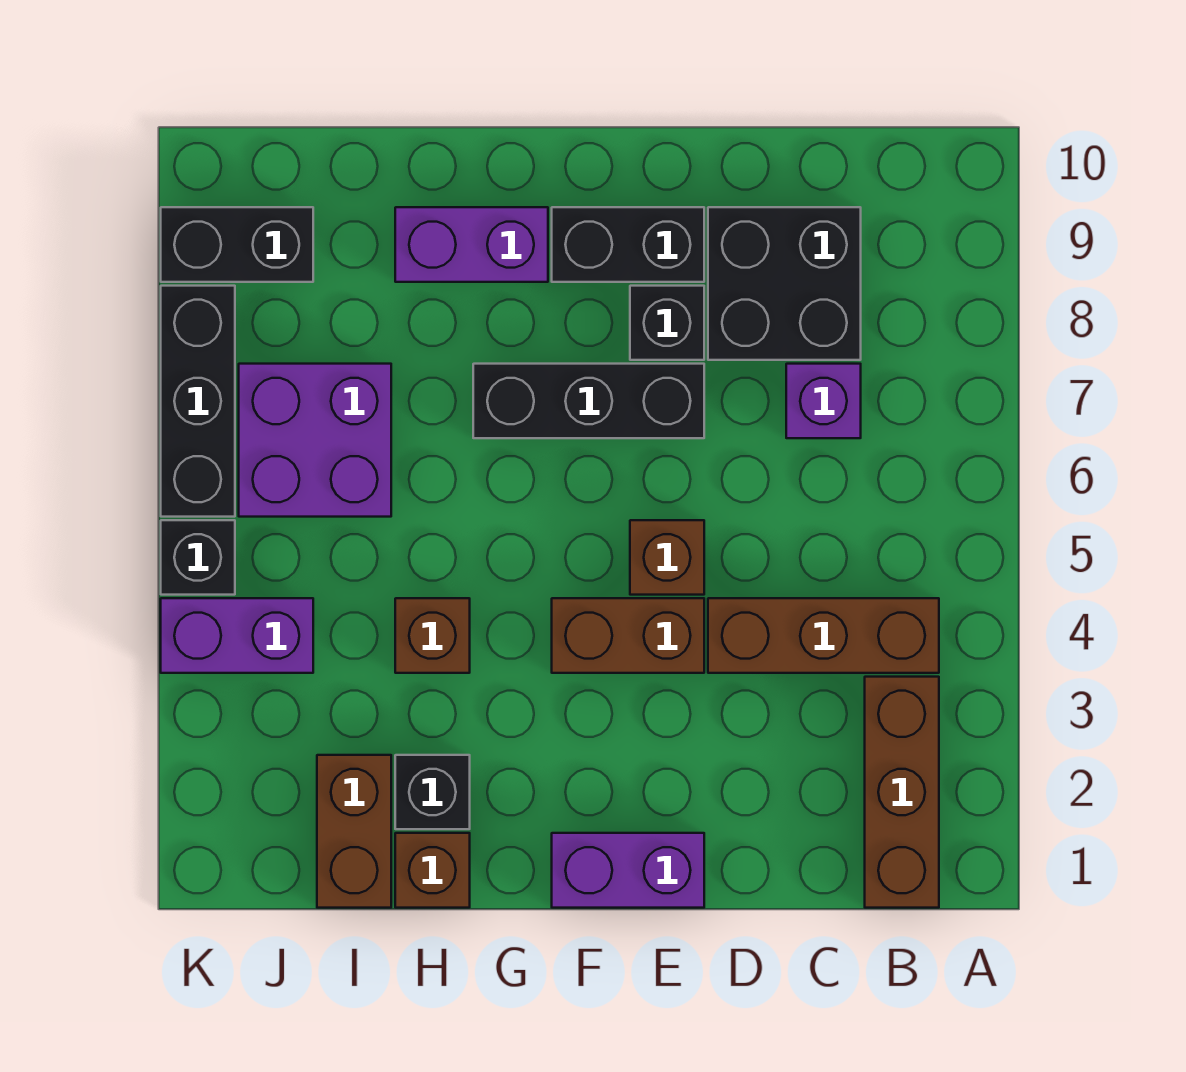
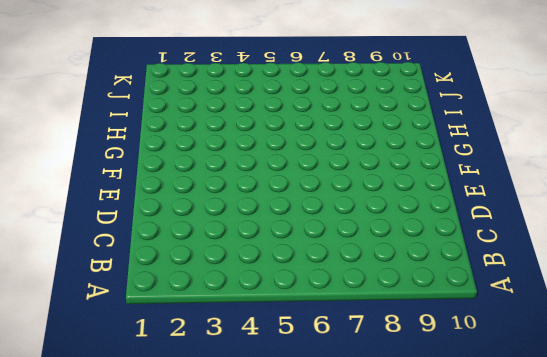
none -> brown 1x3 brick [865,677,939,908]
none -> brown 1x3 brick [708,598,939,673]
none -> purple 1x1 brick [786,364,861,438]

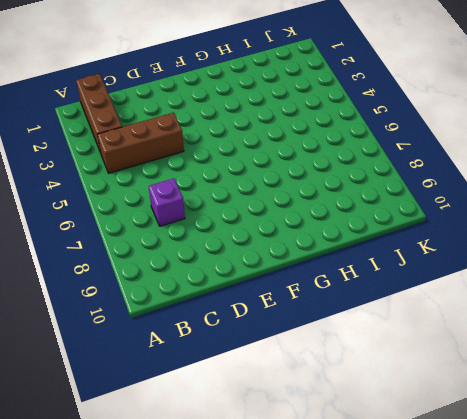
none -> black 2x2 brick [708,207,861,360]
none -> purple 1x2 brick [552,833,704,908]
none -> brown 1x2 brick [552,598,704,673]

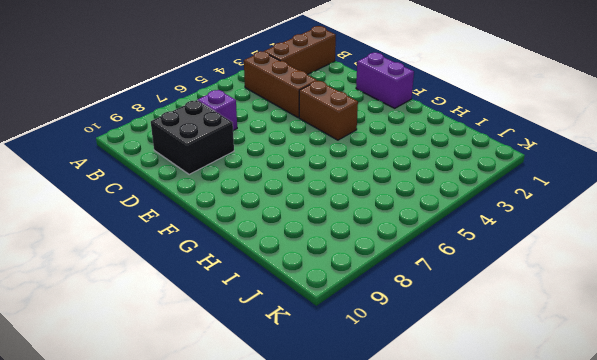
none -> brown 1x1 brick [630,520,704,595]
none -> black 1x3 brick [473,364,704,438]
none -> black 1x1 brick [630,286,704,360]

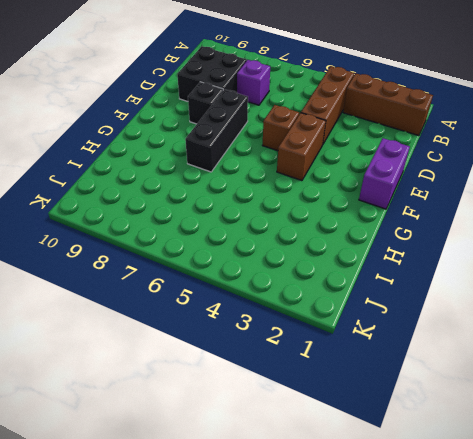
none -> black 1x2 brick [552,207,704,282]
none -> purple 1x2 brick [395,207,548,282]
none -> brown 1x1 brick [395,833,470,908]

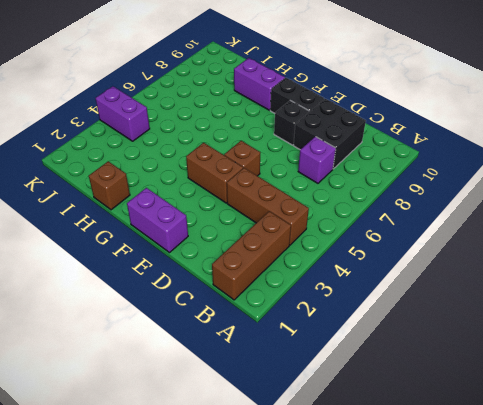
none -> black 1x3 brick [473,364,704,438]
none -> black 1x1 brick [395,755,470,829]
none -> brown 1x1 brick [395,598,470,673]

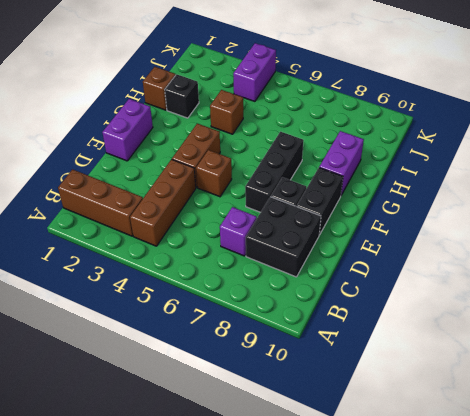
none -> brown 1x2 brick [317,755,391,908]
none -> purple 2x2 brick [239,364,391,517]
none -> black 1x2 brick [161,207,313,282]

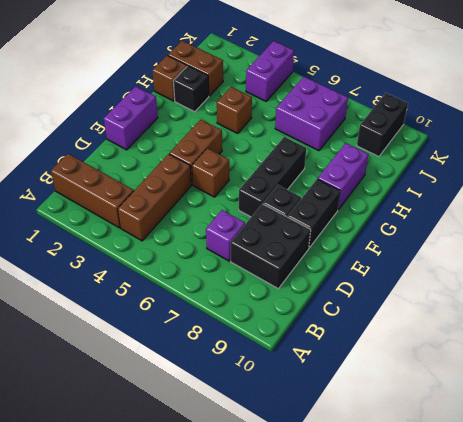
none -> black 1x1 brick [161,520,235,595]
none -> black 1x3 brick [161,286,235,517]

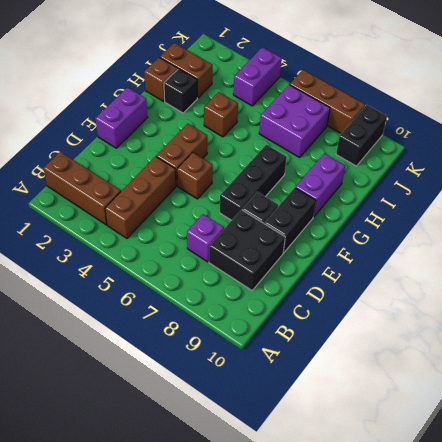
brown 1x3 brick [290,70,365,133] -> black 1x3 brick [161,286,235,517]
none -> black 1x1 brick [161,520,235,595]

